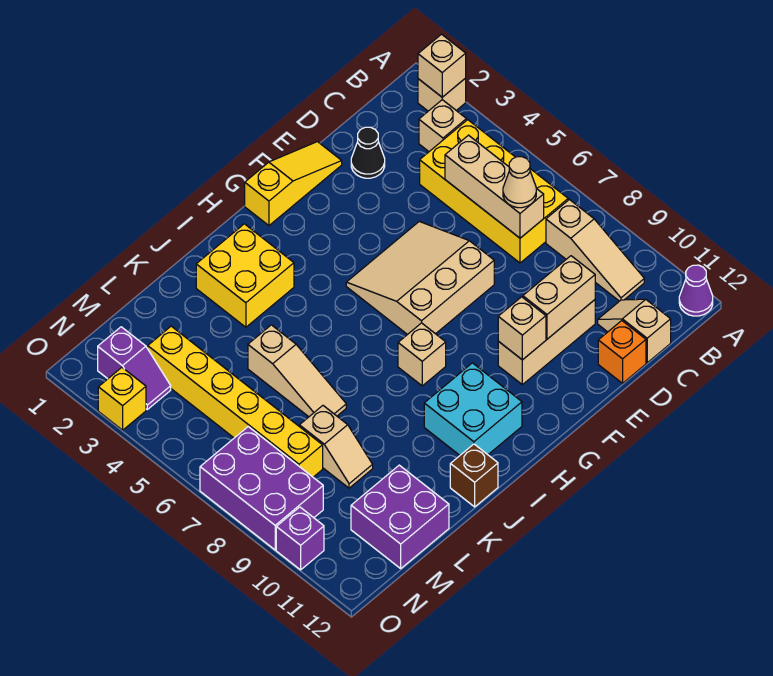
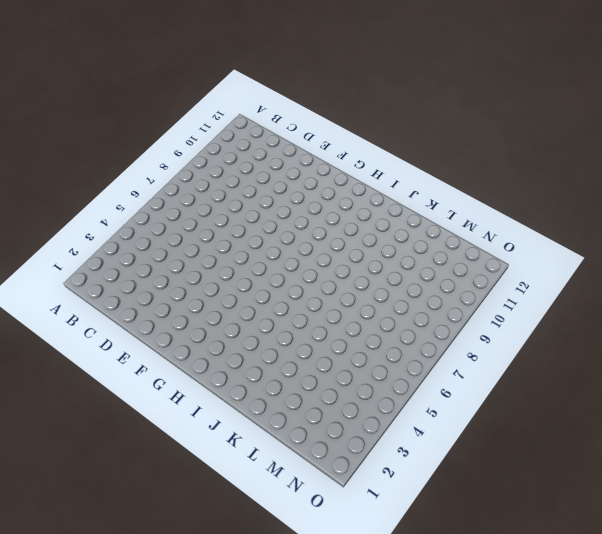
none -> tan 1x1 brick [418,78,466,111]
none -> purple 1x1 cone [679,265,713,316]
none -> tan 1x1 brick [419,100,467,151]

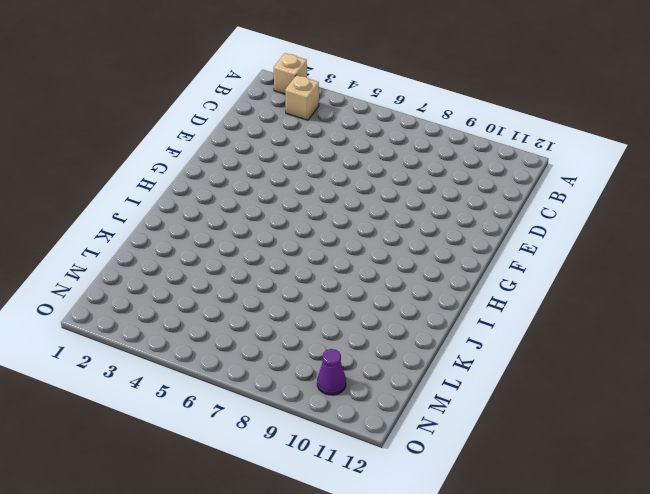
purple 1x1 cone [317,349,346,395] -> purple 1x1 cone moved to [679,265,713,316]
none -> yellow 2x4 brick [420,120,568,263]
none -> tan 1x3 slope [546,200,644,301]
none -> tan 1x2 slope [598,299,671,363]

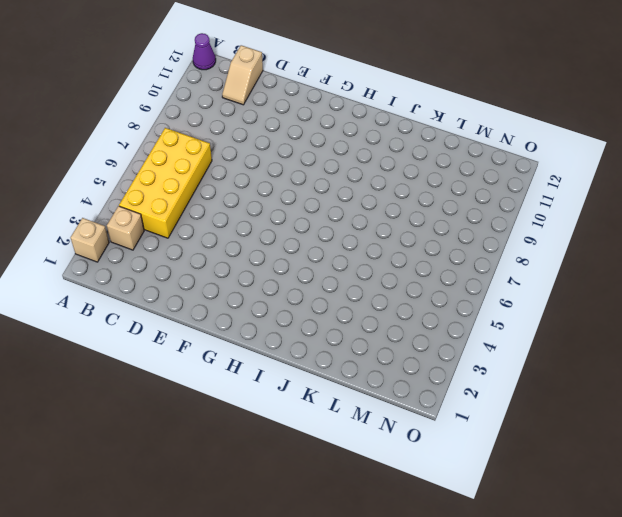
none -> tan 1x3 slope [546,200,644,301]
none -> black 1x1 cone [351,127,385,178]
none -> tan 1x3 brick [498,300,595,385]

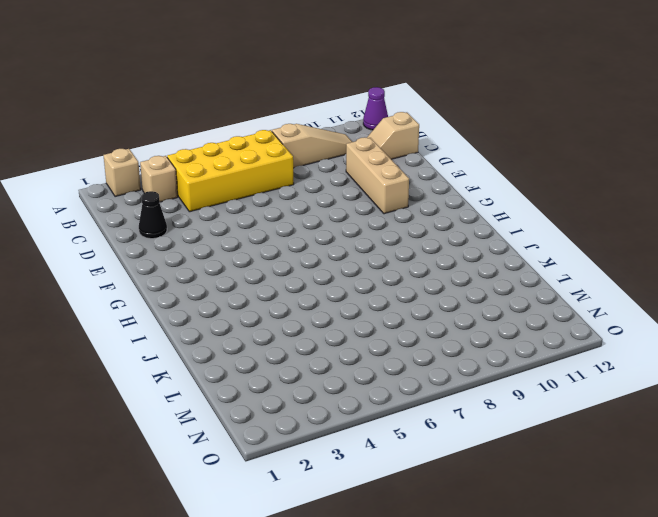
none -> orange 1x1 brick [598,321,646,383]
none -> yellow 1x3 slope [245,142,342,226]
none -> tan 3x3 slope [346,221,494,335]

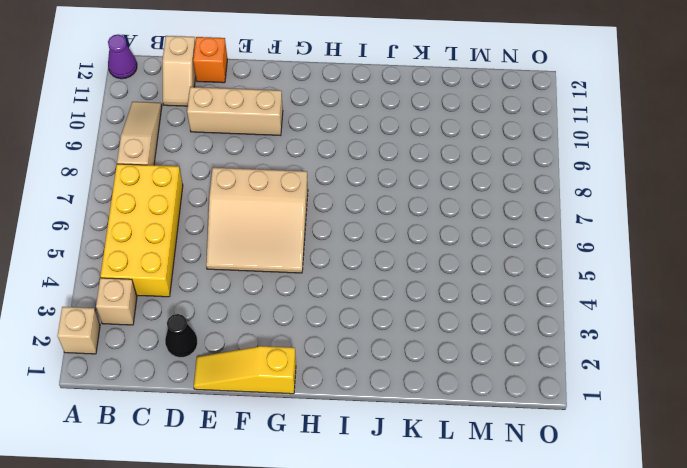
none -> tan 1x1 brick [398,323,446,386]
none -> cyan 2x2 brick [424,363,522,455]
none -> yellow 2x2 brick [196,224,294,327]

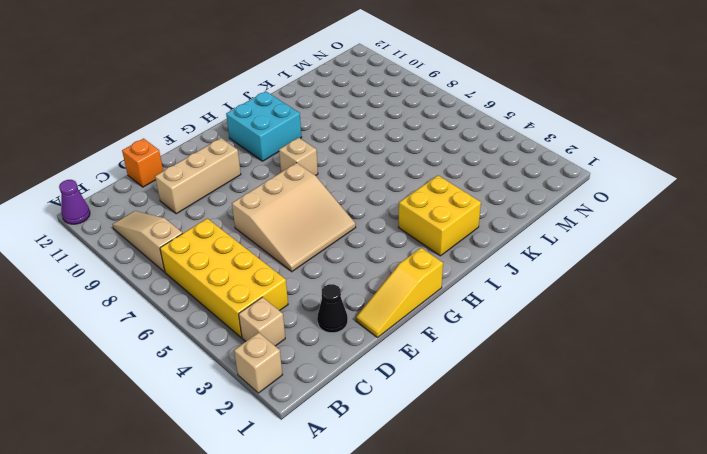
none -> tan 1x2 slope [598,299,671,363]
none -> brown 1x1 brick [450,444,498,507]
none -> tan 1x3 slope [248,325,346,417]

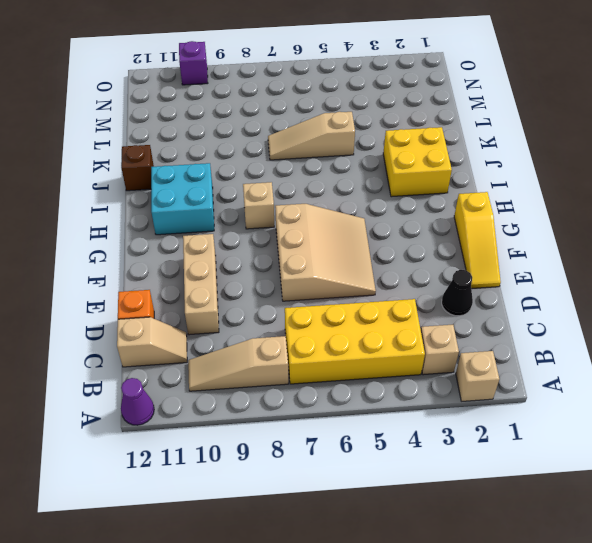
none -> tan 1x2 slope [299,406,373,488]
none -> purple 2x2 brick [351,465,449,568]
none -> yellow 1x6 brick [148,326,323,477]

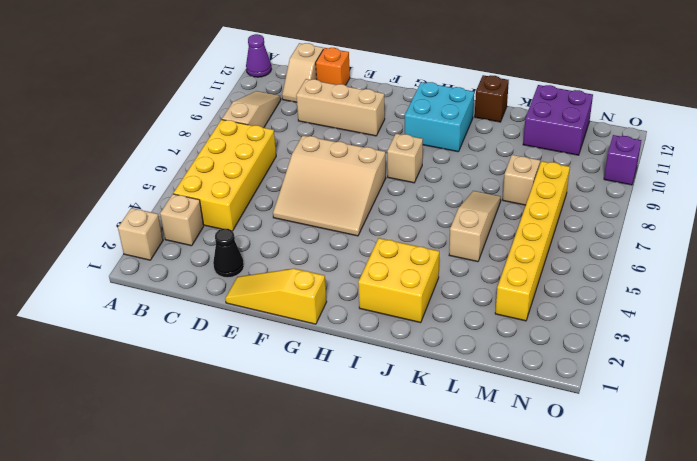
none -> purple 1x2 slope [98,327,171,409]
none -> purple 2x3 brick [200,427,323,550]
none -> yellow 1x1 brick [98,368,146,430]

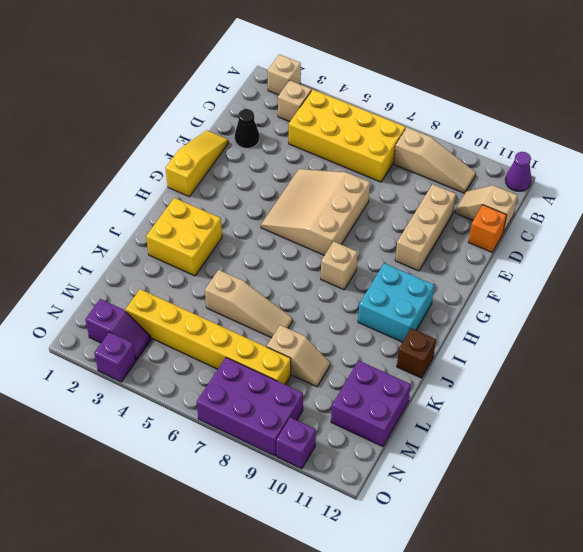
purple 1x1 brick [94,332,136,382] -> yellow 1x1 brick [98,368,146,430]
none -> tan 1x1 brick [418,34,466,97]
none -> tan 1x3 brick [445,135,544,238]
none -> tan 1x2 brick [523,256,595,339]

